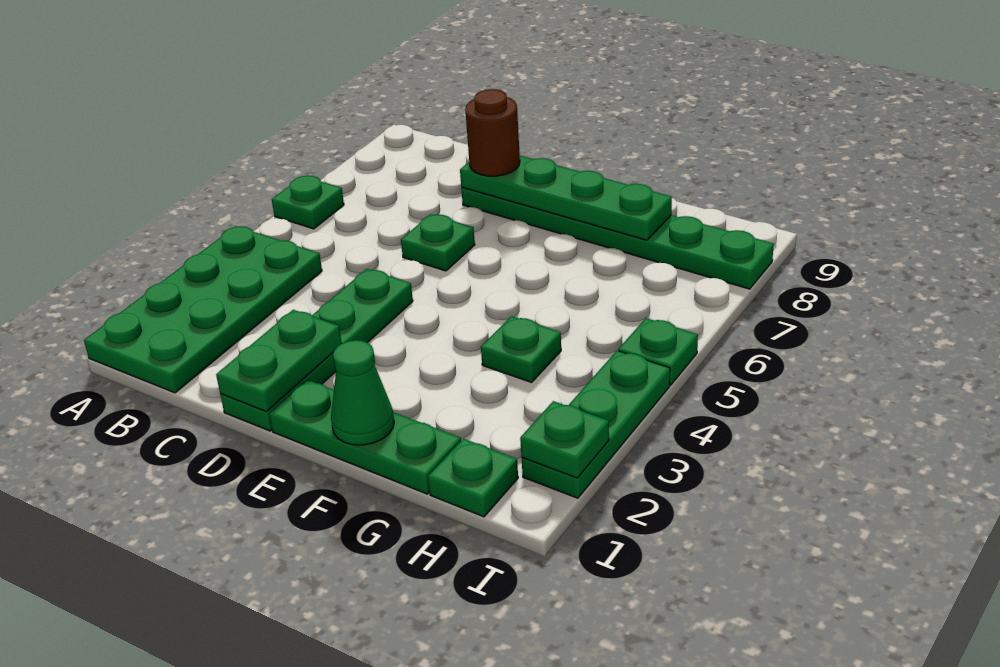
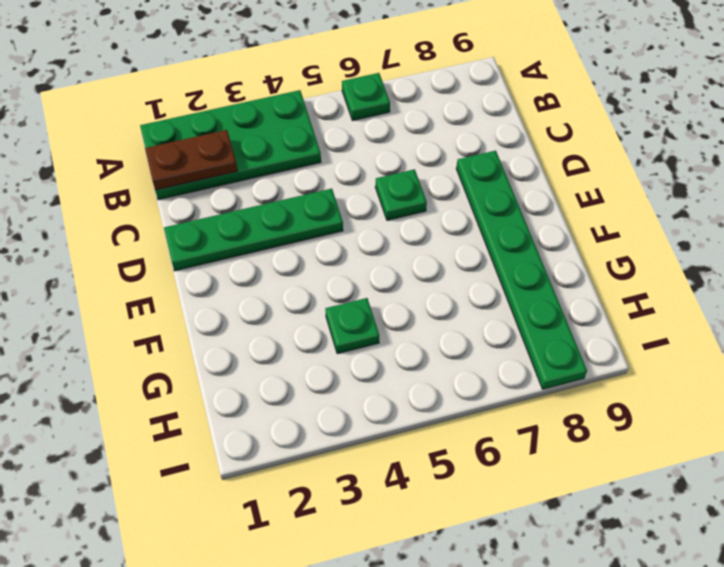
brown 1x2 plate [145,130,238,190] -> none
none -> green 1x3 plate [269,380,461,494]
none -> green 1x1 plate [428,439,518,517]
none -> green 1x3 plate [522,351,670,498]

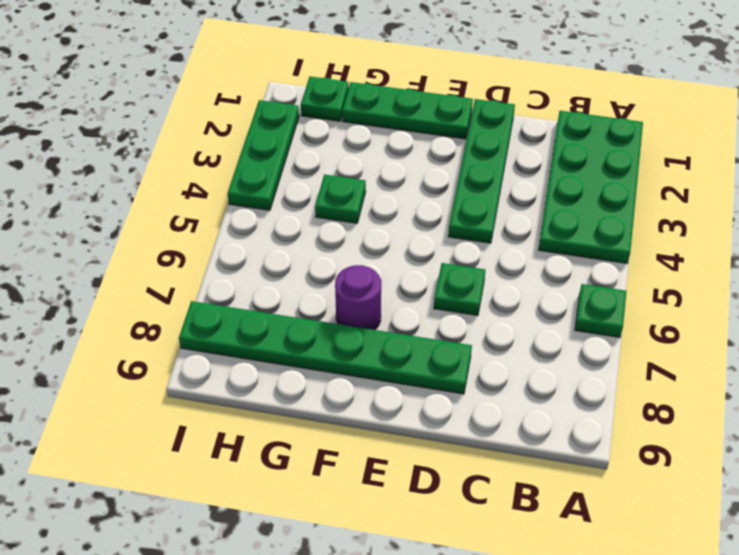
purple 1x1 round brick [335,265,381,330] -> none
none -> green 1x1 plate [618,318,698,385]
none -> green 1x2 plate [216,310,342,412]
none -> green 1x4 plate [460,156,672,240]

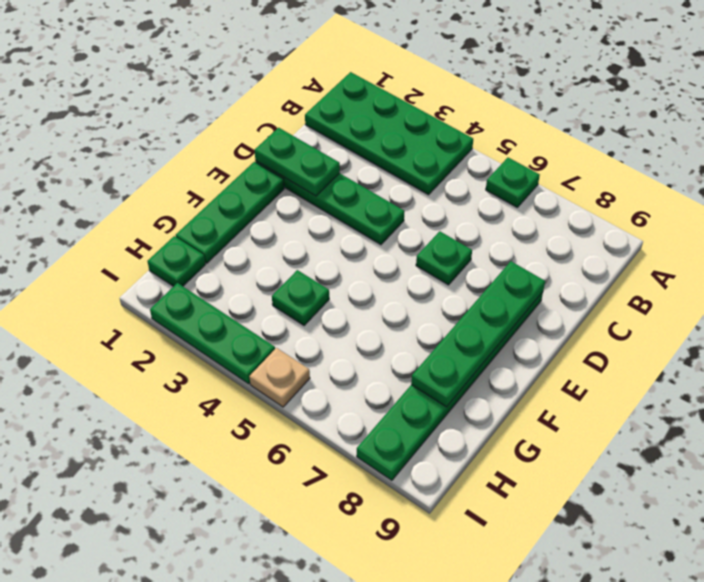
tan 1x1 plate [249,348,310,407] -> green 1x1 plate [618,318,698,385]
none -> green 1x1 cone [331,340,394,445]
none -> green 1x1 plate [520,401,609,478]
none -> brown 1x1 round brick [465,89,520,176]

